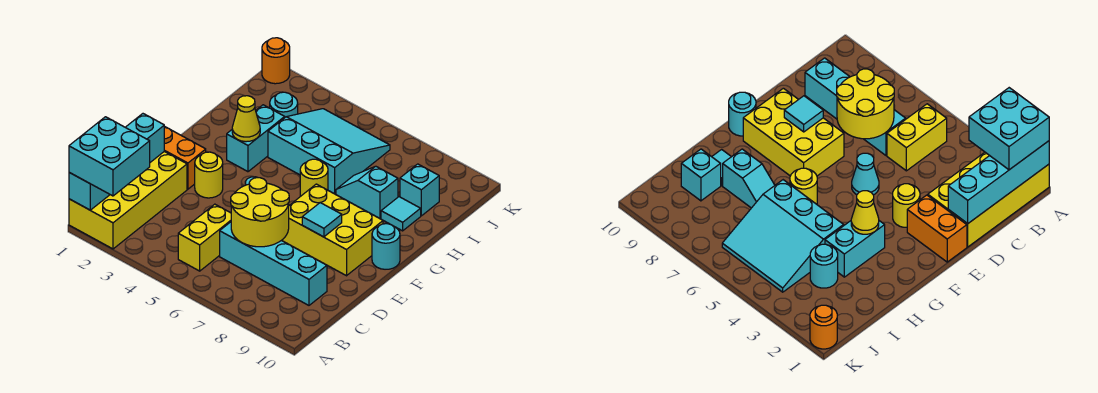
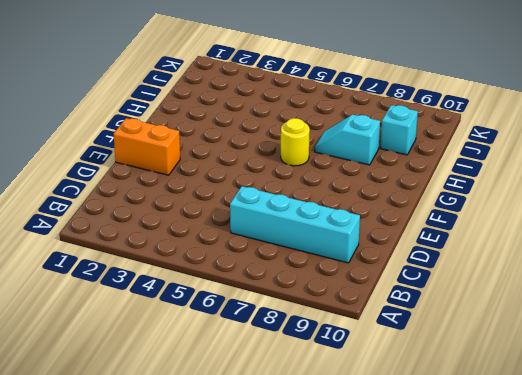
none -> yellow 2x4 brick [69,152,187,249]
none -> yellow 1x2 brick [178,204,231,271]
none -> yellow 1x1 round brick [195,152,223,198]

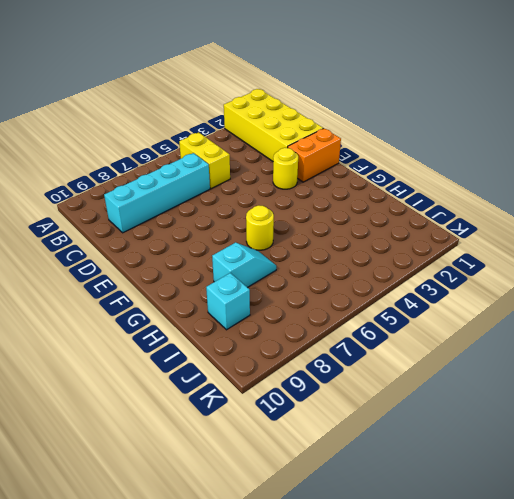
none -> cyan 1x1 cone [852,153,879,195]
none -> yellow 2x3 brick [282,184,383,276]
none -> cyan 1x1 round brick [372,224,400,269]

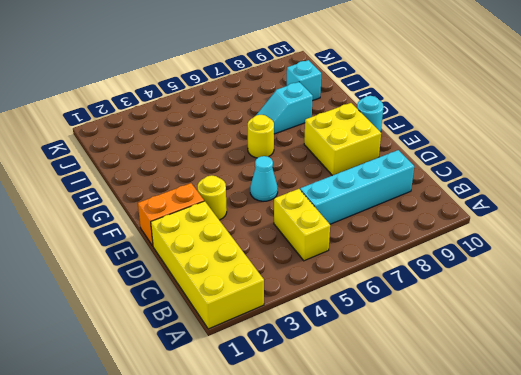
yellow 2x2 brick [304,103,381,175] -> yellow 2x3 brick [282,184,383,276]
none -> cyan 1x2 brick [227,105,285,172]
none -> cyan 3x3 slope [268,109,390,194]
none -> cyan 1x1 tile [381,197,421,231]

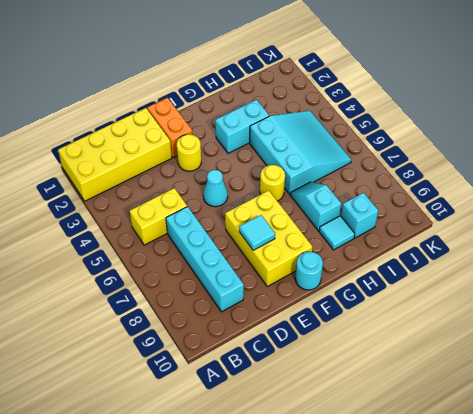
none -> cyan 1x1 round brick [270,92,298,117]
none -> orange 1x1 round brick [262,38,290,84]
none -> cyan 1x4 brick [69,114,164,210]

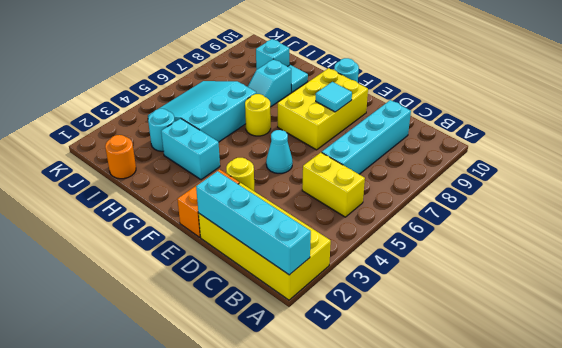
orange 1x1 round brick [105,135,136,179] -> orange 1x1 round brick moved to [262,38,290,84]
none -> yellow 2x2 round brick [231,178,289,247]
none -> yellow 1x1 cone [232,96,260,142]
none -> cyan 2x2 brick [69,117,150,196]

